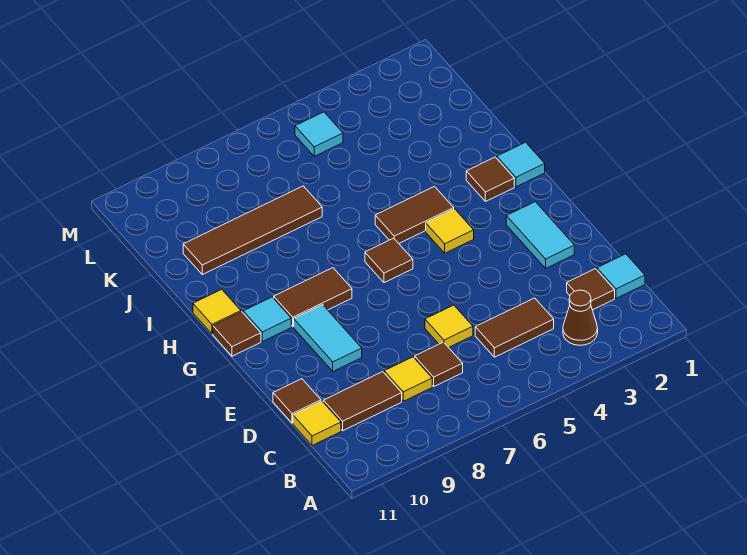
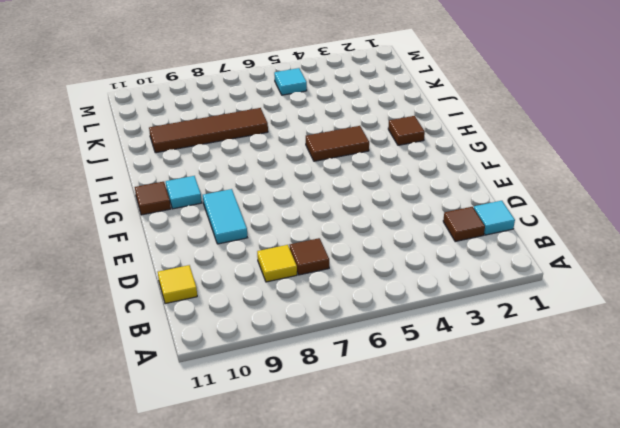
none -> brown 1x1 cone [563,290,598,345]
none -> brown 1x2 tile [475,298,554,357]
none -> brown 1x2 tile [323,372,402,431]

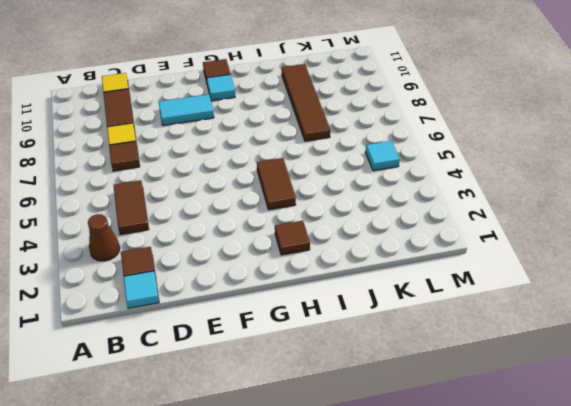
none -> yellow 1x1 tile [425,305,473,348]
none -> brown 1x1 tile [273,379,321,423]
none -> cyan 1x2 tile [506,202,574,268]

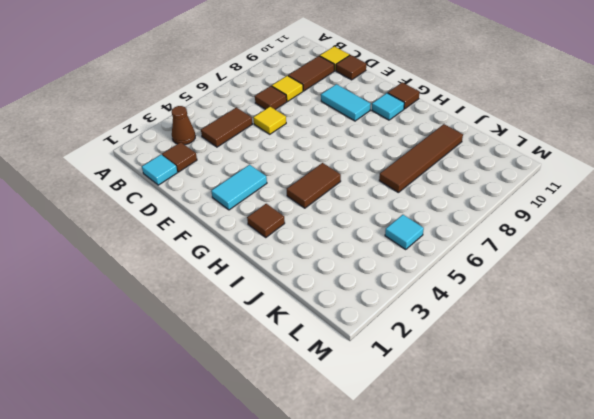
cyan 1x2 tile [211,165,267,210] -> cyan 1x2 tile turned to [506,202,574,268]
none -> yellow 1x1 tile [426,209,474,253]
none -> brown 1x1 tile [365,238,413,283]
none -> brown 1x2 tile [274,268,352,327]

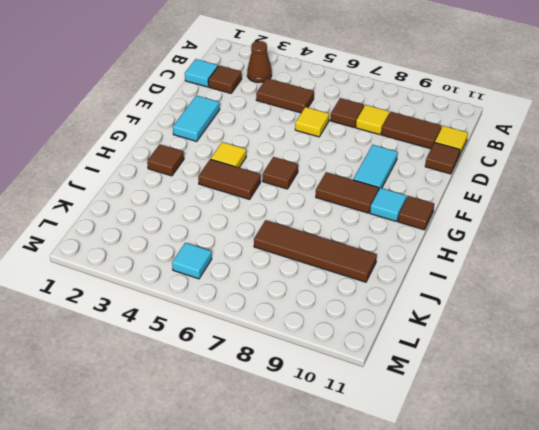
none -> cyan 1x1 tile [497,142,545,187]
none -> yellow 1x1 tile [193,289,241,334]

